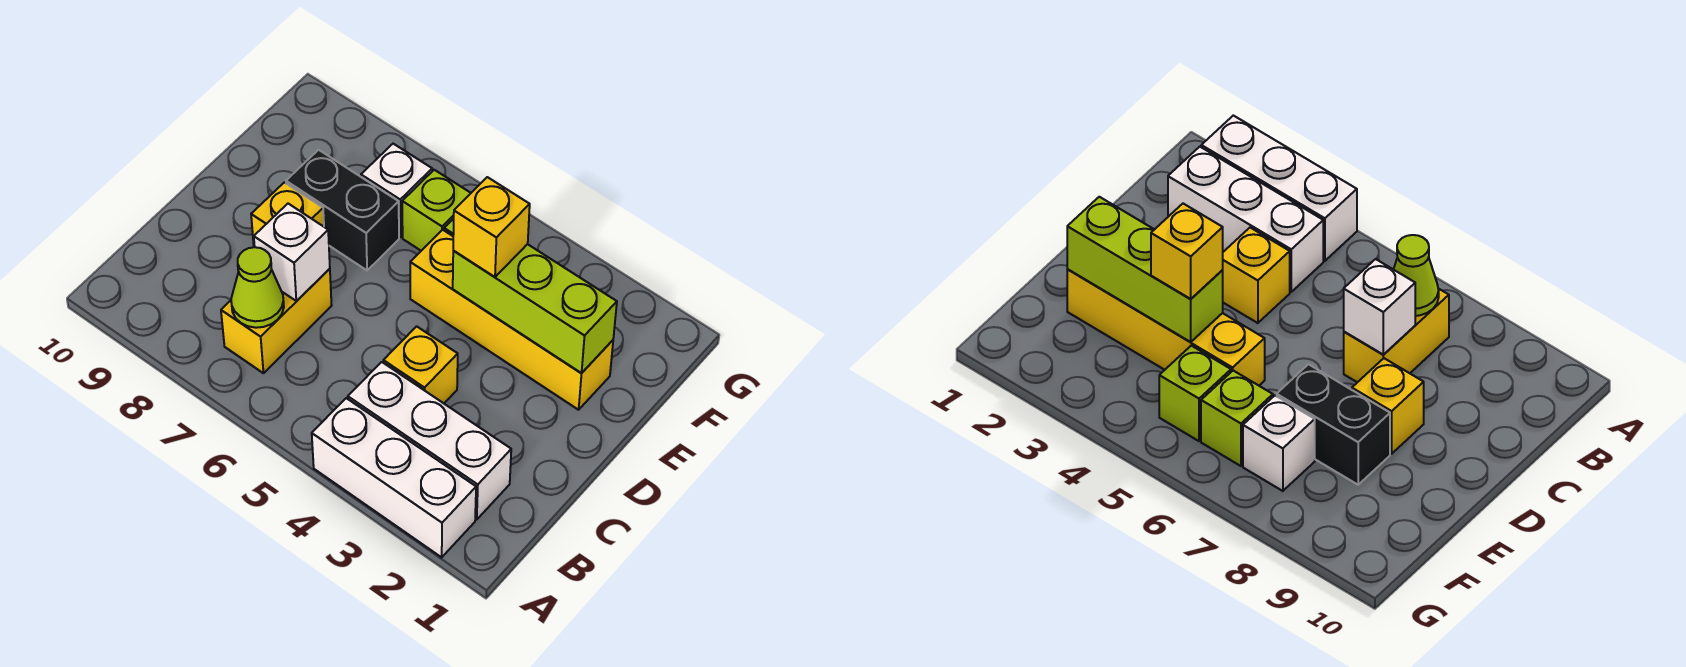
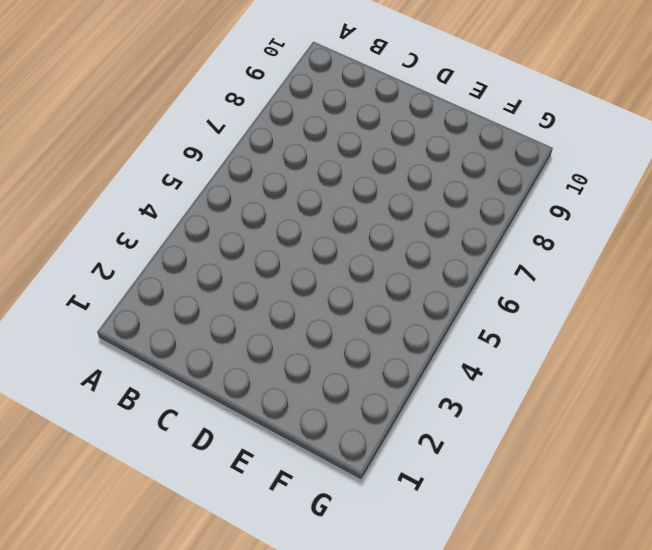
none -> white 1x3 brick [312,398,476,557]
none -> white 1x3 brick [348,362,511,519]
none -> yellow 1x2 brick [221,269,332,373]

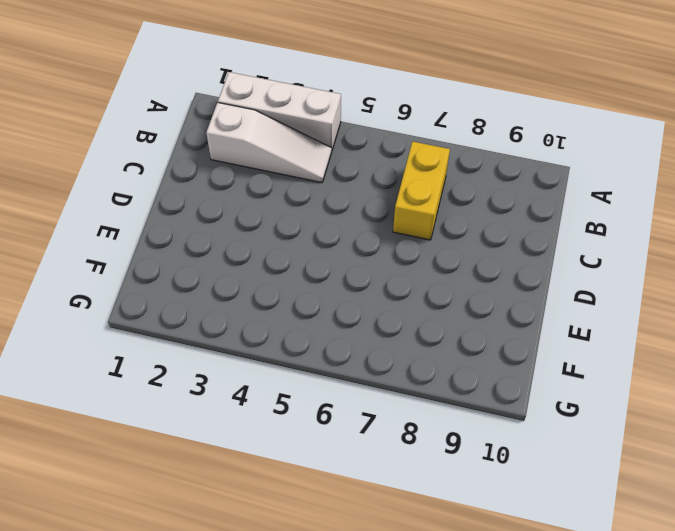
white 1x3 slope [206,103,332,183] -> white 1x3 brick [348,362,511,519]
none -> yellow 1x1 brick [383,326,458,403]
none -> yellow 1x1 brick [251,182,324,247]
none -> yellow 1x4 brick [410,230,613,410]

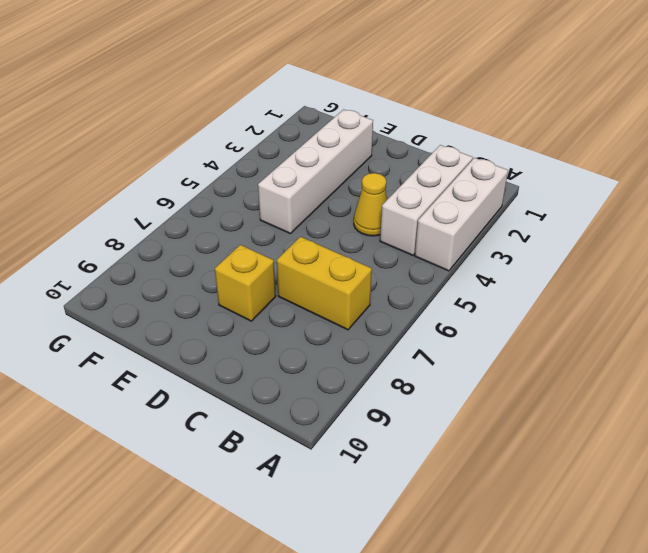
yellow 1x1 cone [354,173,387,236] -> yellow 1x1 brick [383,326,458,403]
white 1x4 brick [258,109,373,234] -> yellow 1x4 brick [410,230,613,410]
none -> black 1x2 brick [286,150,399,270]
none -> lime 1x1 brick [1159,346,1231,441]
none -> lime 1x1 brick [402,170,471,251]

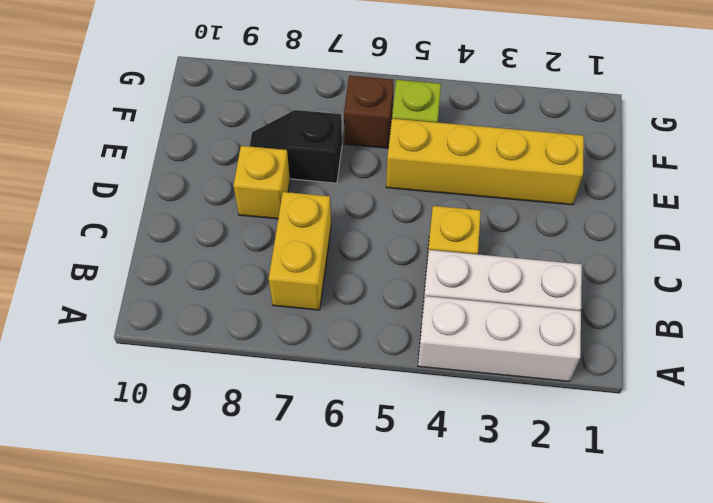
black 1x2 slope [249,110,342,183] -> black 1x2 brick [286,150,399,270]
brown 1x1 brick [344,76,394,148] -> lime 1x1 brick [402,170,471,251]
none -> white 1x1 brick [361,144,432,237]
none -> lime 1x1 cone [231,247,284,328]
none -> white 1x1 brick [254,204,330,301]

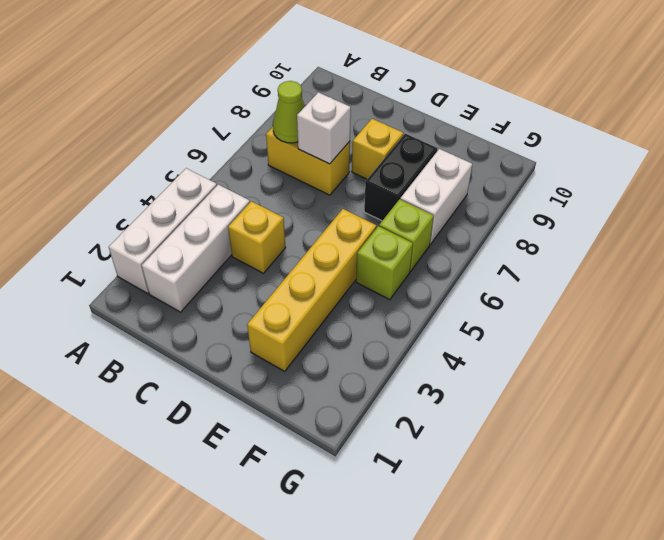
white 1x2 brick [400,149,472,244] -> white 1x1 brick [361,144,432,237]
none -> lime 1x3 brick [453,244,617,373]
none -> yellow 1x1 brick [453,177,530,277]

